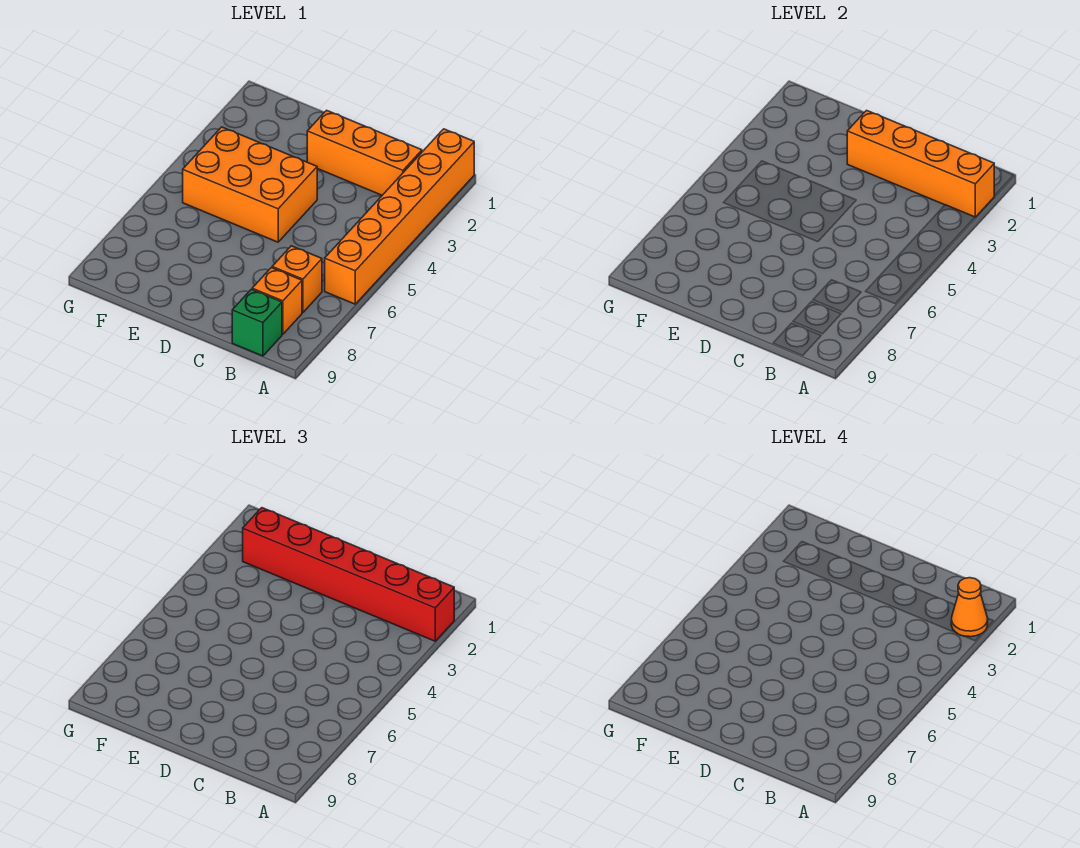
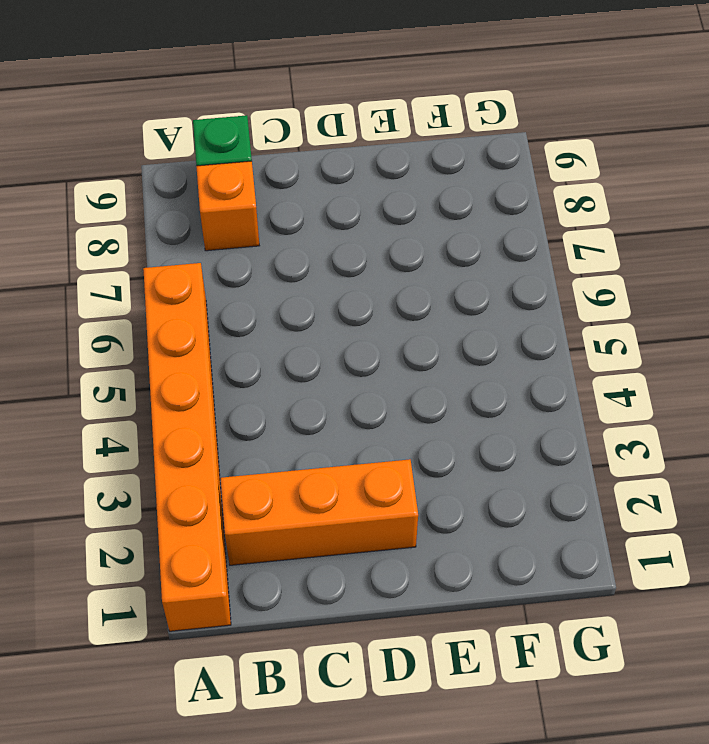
none -> orange 1x1 brick [272,246,322,313]
none -> orange 2x3 brick [183,127,317,242]

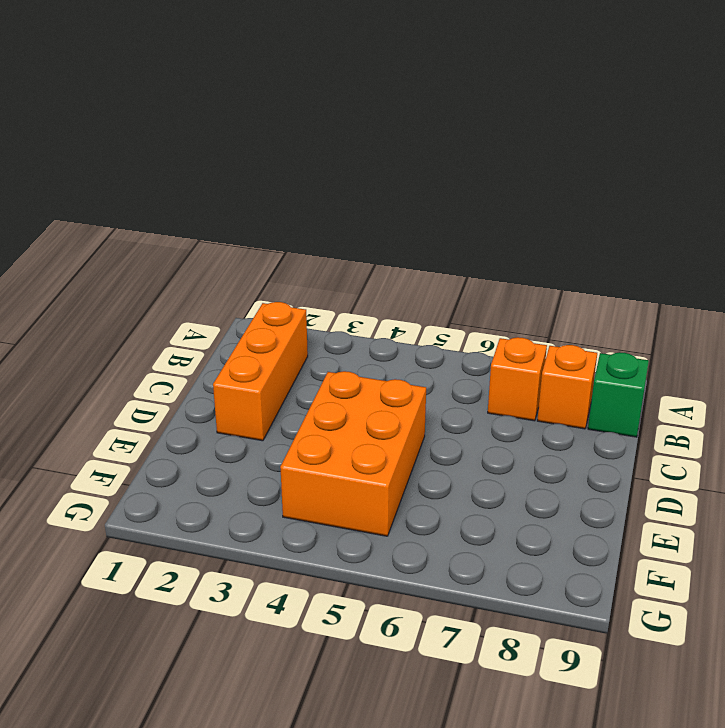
none -> orange 1x6 brick [325,129,474,304]
none -> orange 1x4 brick [847,110,994,217]

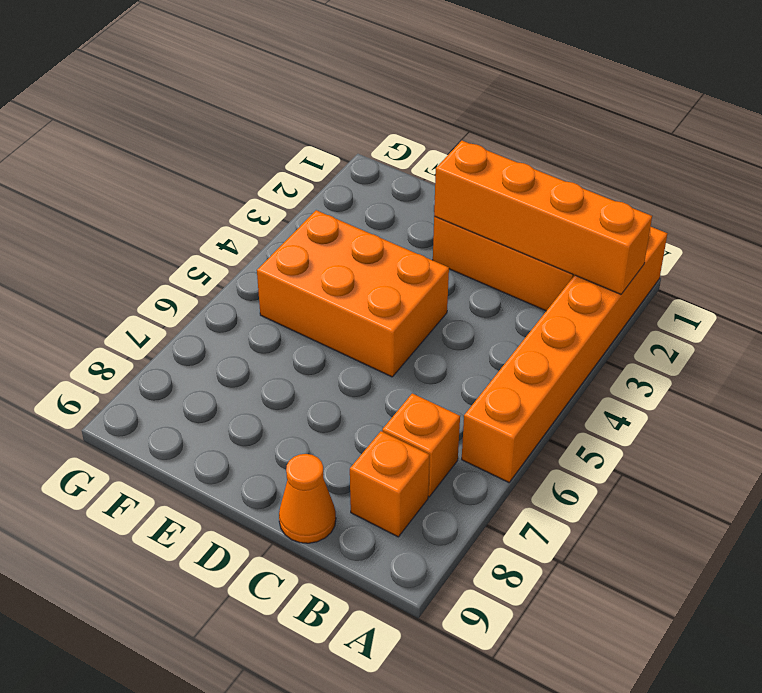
orange 1x1 cone [279,454,336,543] -> orange 1x1 cone moved to [951,578,988,637]
none -> green 1x1 brick [232,289,282,356]
none -> red 1x6 brick [243,508,454,641]

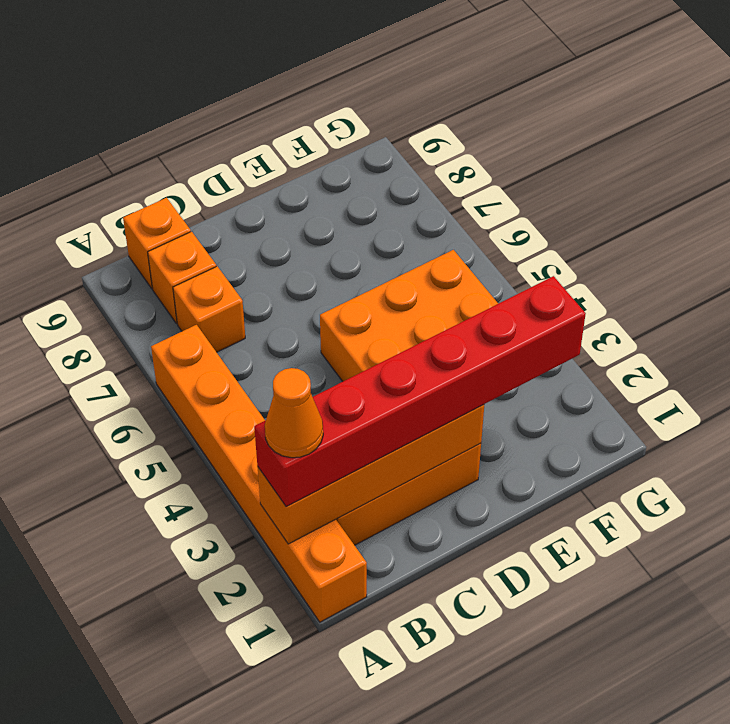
orange 1x1 brick [123,198,191,289] -> green 1x1 brick [232,289,282,356]

